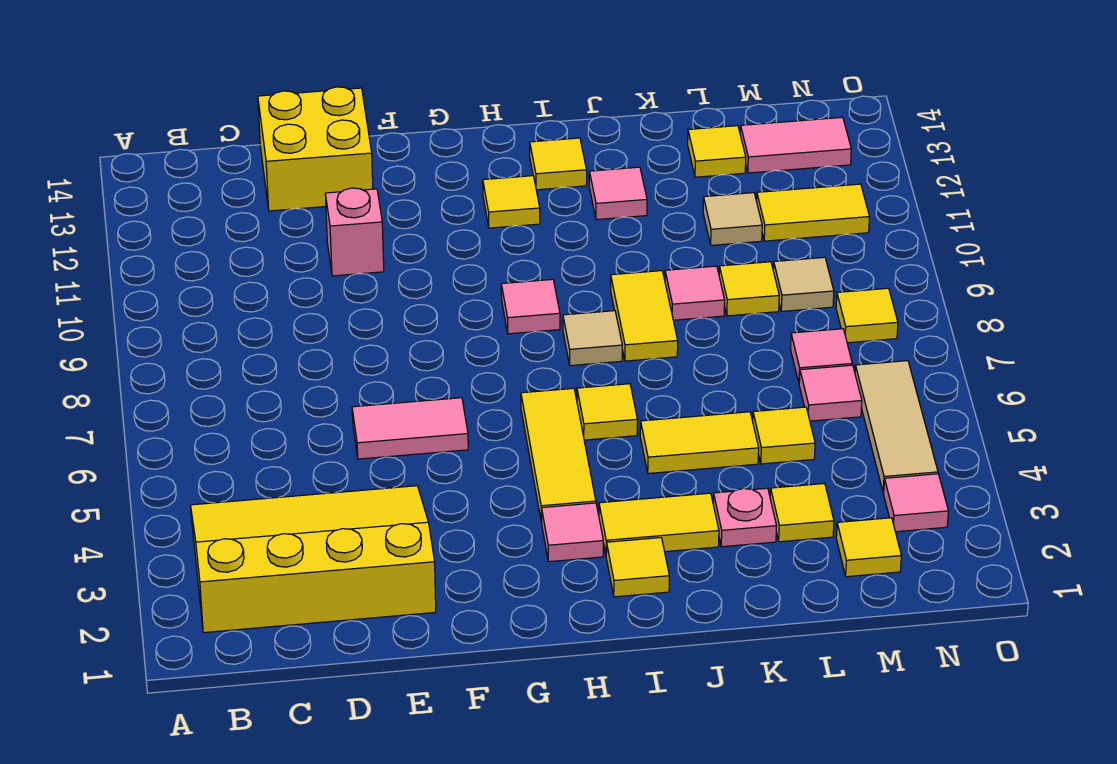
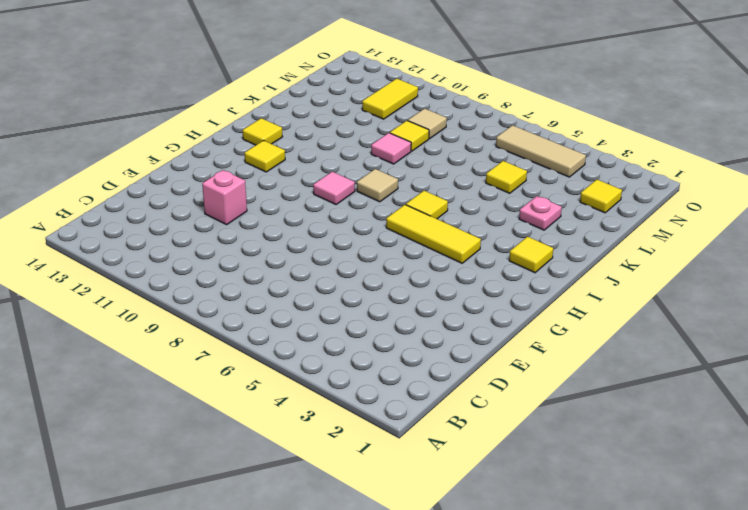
none -> yellow 3x4 slope [191,486,436,633]
none -> yellow 2x2 brick [258,87,373,211]
none -> pink 1x2 tile [352,398,468,459]
none -> pink 1x1 tile [542,503,603,562]

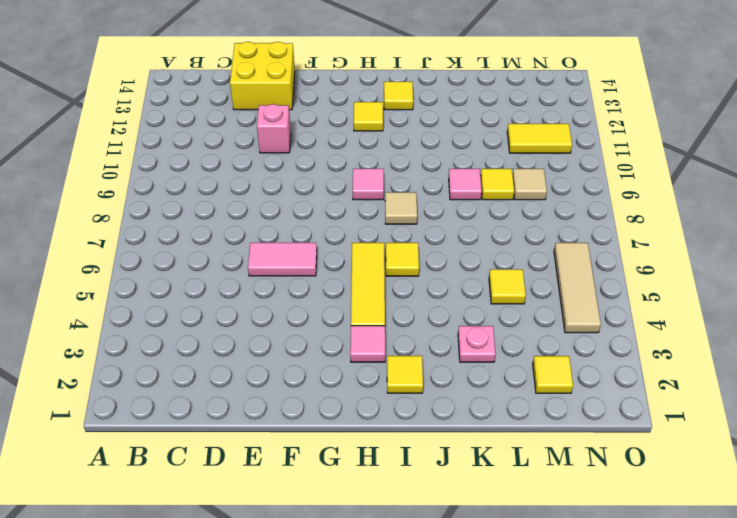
none -> yellow 3x4 slope [191,486,436,633]
none -> yellow 1x2 tile [599,493,719,554]
none -> yellow 1x2 tile [640,412,759,474]
none -> yellow 1x2 tile [611,271,678,361]

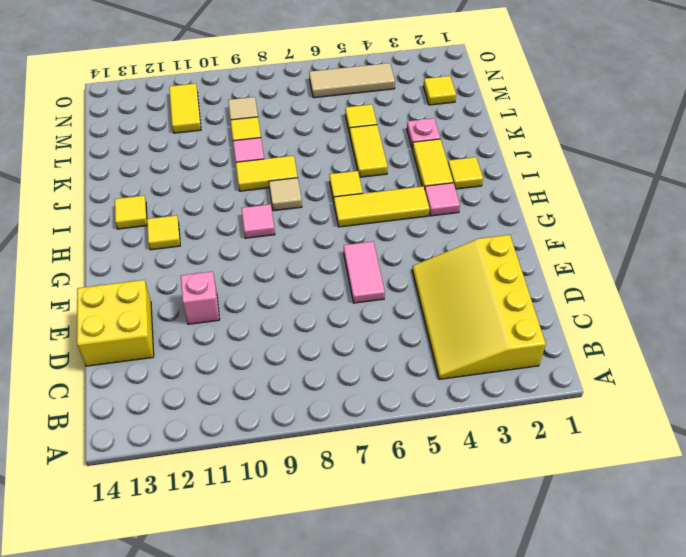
none -> pink 1x1 tile [589,167,647,220]
none -> yellow 1x1 tile [770,483,834,542]
none -> tan 1x1 tile [703,193,762,245]
none -> yellow 1x1 tile [688,126,746,177]

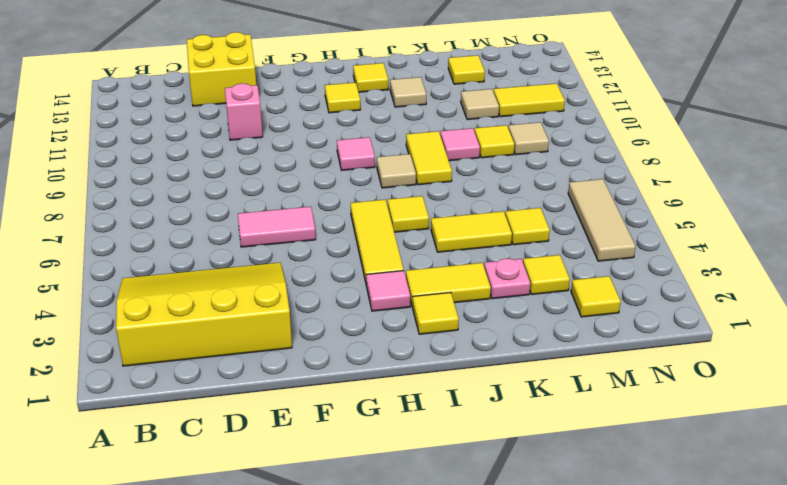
tan 1x1 tile [390,77,426,107] -> pink 1x1 tile [589,167,647,220]
none -> pink 1x1 tile [799,365,862,421]
none -> pink 1x1 tile [790,329,852,382]
none -> pink 1x2 tile [740,117,851,173]
none -> pink 1x1 tile [884,474,948,532]

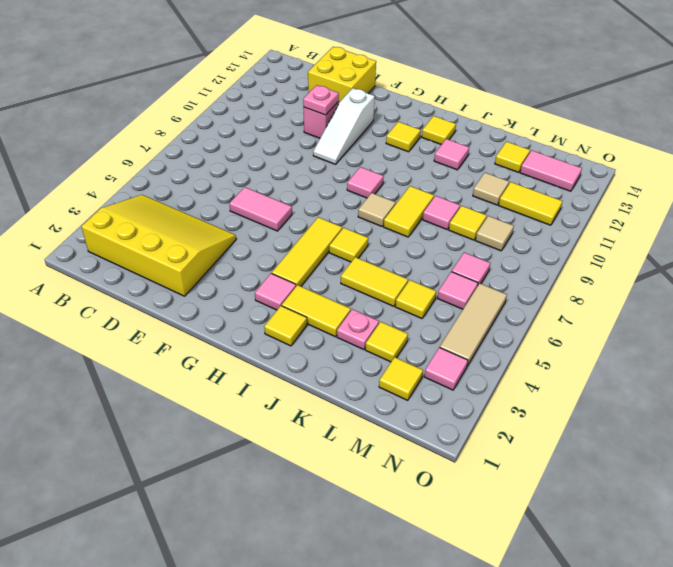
pink 1x1 plate [303,85,339,115] -> none
white 1x3 slope [313,88,375,164] -> none
none -> yellow 1x1 tile [836,288,898,343]

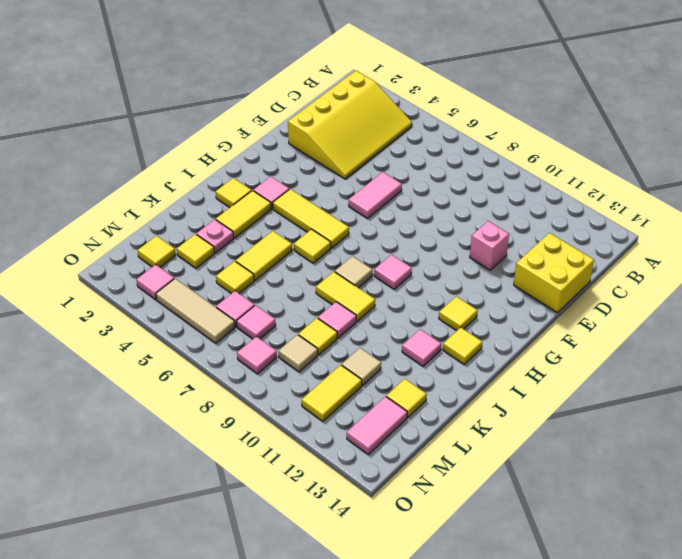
pink 1x1 tile [237,336,277,374] -> yellow 1x1 tile [836,288,898,343]

